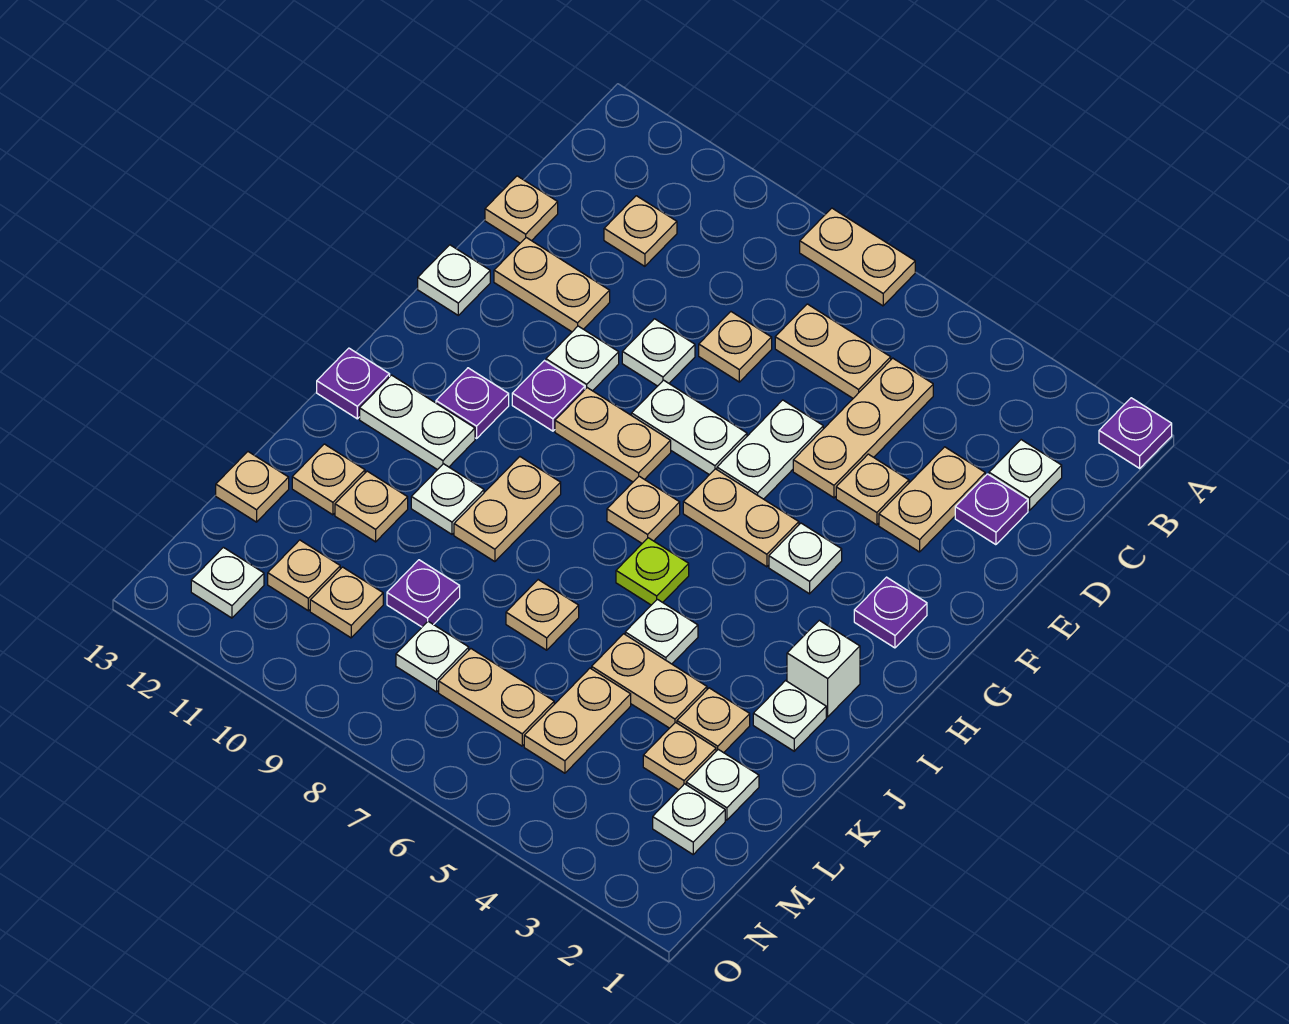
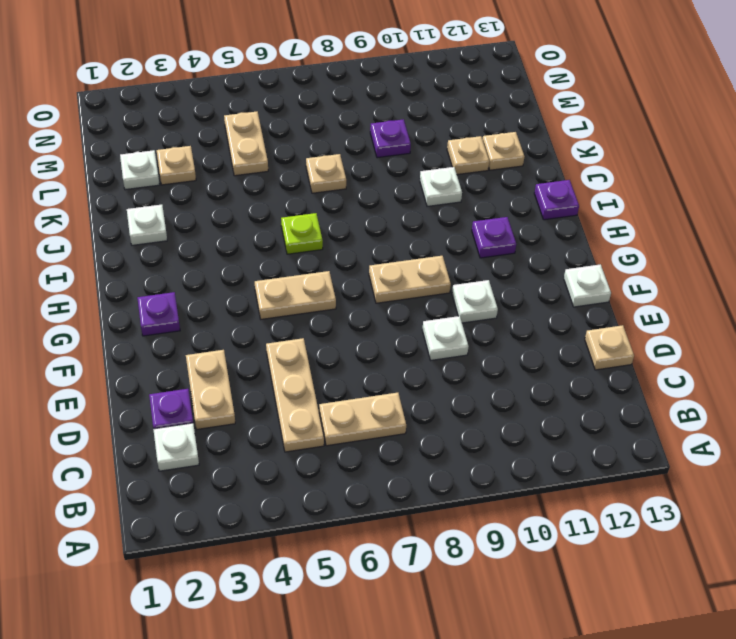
none -> purple 1x1 plate [1099,398,1172,468]
none -> tan 1x2 plate [800,208,915,306]
none -> tan 1x1 plate [604,196,677,266]
none -> tan 1x1 plate [699,312,772,382]

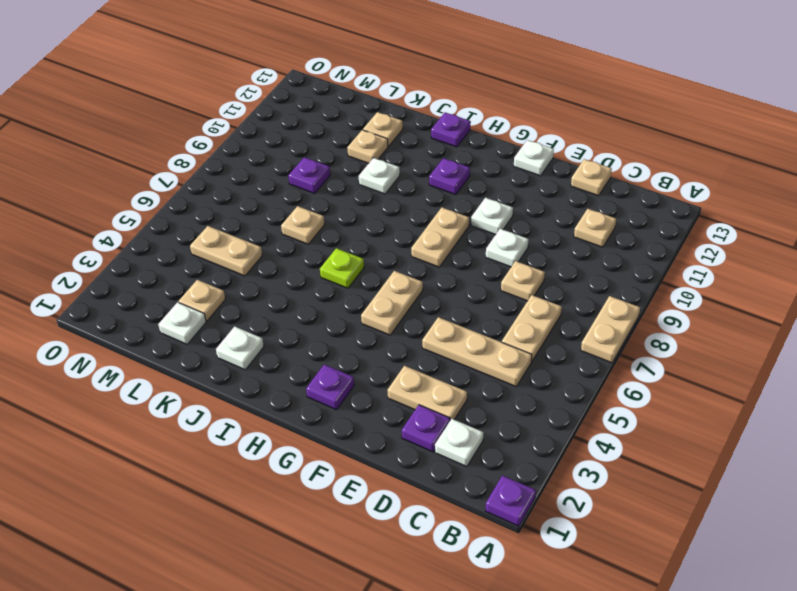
none -> tan 1x1 plate [836,454,909,525]
none -> white 1x2 plate [717,400,823,499]
none -> tan 1x2 plate [494,238,610,332]
none -> white 1x2 plate [631,380,747,475]

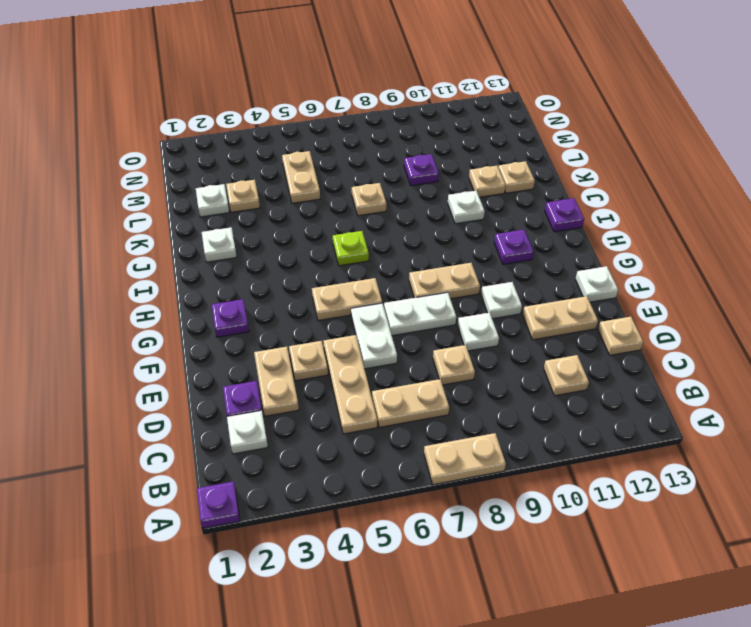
none -> white 1x1 plate [769,523,842,594]
none -> purple 1x1 plate [512,361,585,431]
none -> tan 1x1 plate [607,476,680,543]
none -> white 1x1 brick [787,620,860,717]

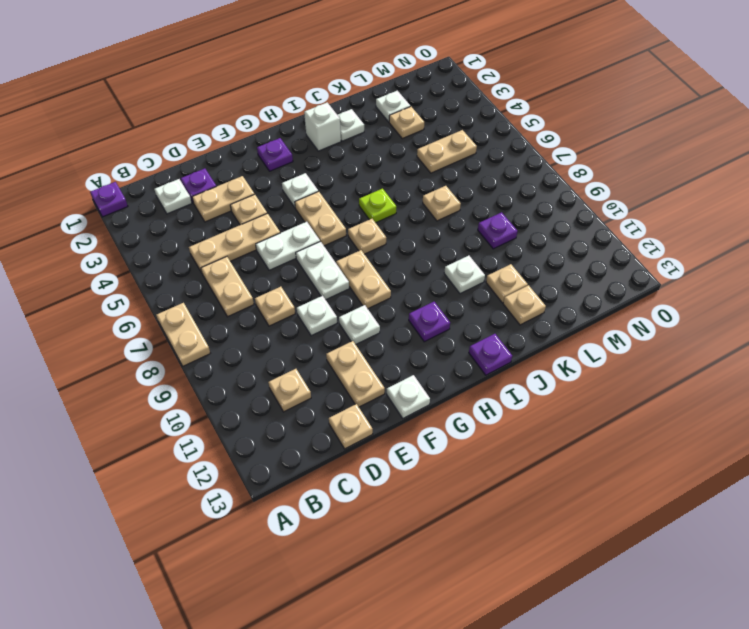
none -> purple 1x1 plate [512,361,585,431]
none -> tan 1x2 plate [454,457,561,562]
none -> white 1x2 plate [360,375,475,470]
none -> white 1x1 plate [625,599,698,664]

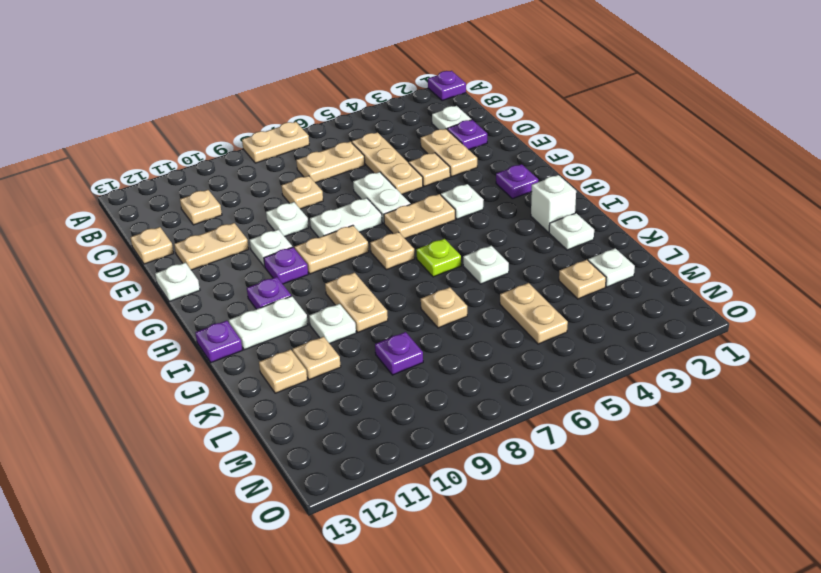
none -> tan 1x1 plate [677,688,750,753]
none -> tan 1x2 plate [592,634,707,728]
none -> tan 1x1 plate [216,452,289,522]
none -> white 1x1 plate [653,784,725,854]

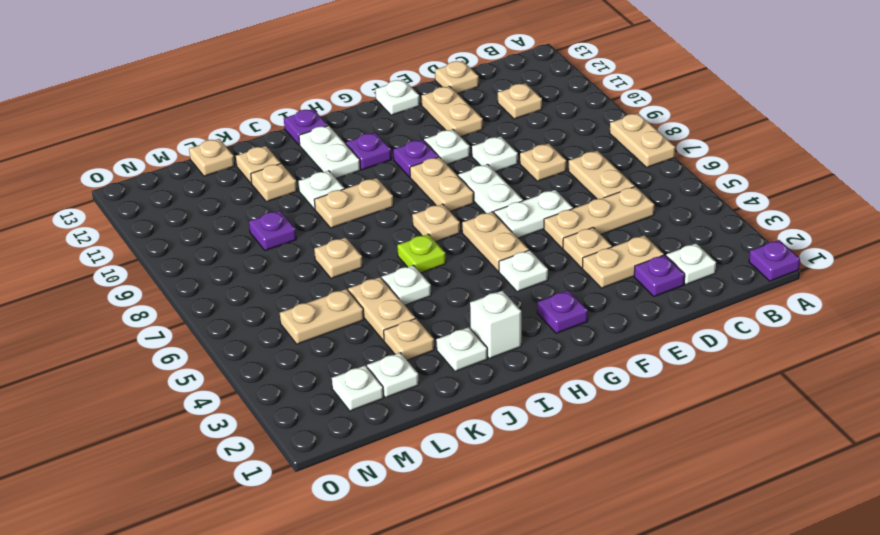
none -> tan 1x1 plate [643,722,716,790]
none -> tan 1x2 plate [439,649,554,746]
none -> white 1x1 plate [396,621,469,692]
none -> tan 1x1 plate [310,567,383,638]

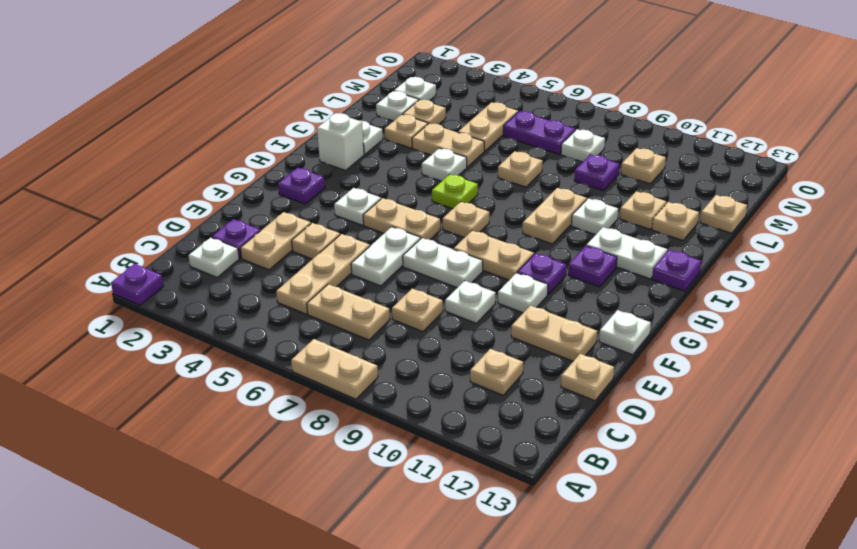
purple 1x2 plate [503,111,575,154] -> tan 1x2 plate [439,649,554,746]
none -> tan 1x1 plate [268,540,340,611]
none -> white 1x1 plate [191,547,264,618]

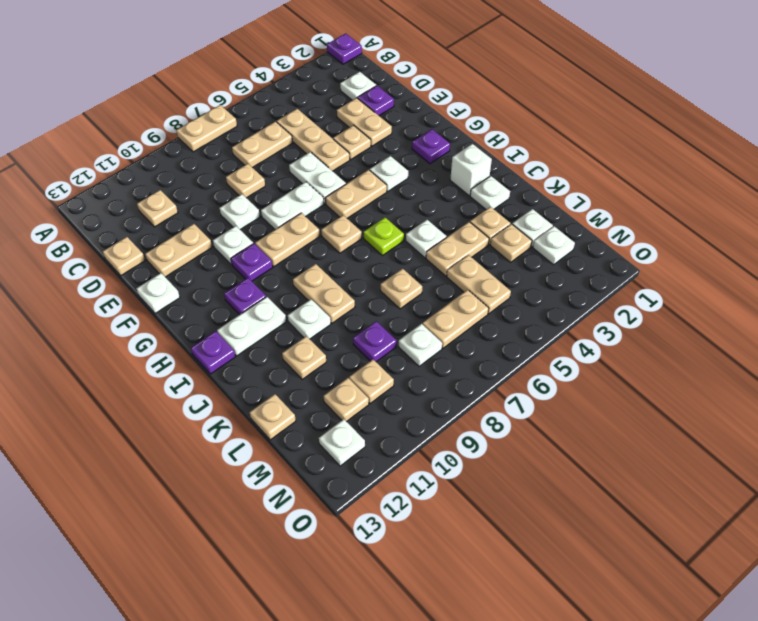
none -> tan 1x1 plate [292,444,365,515]

